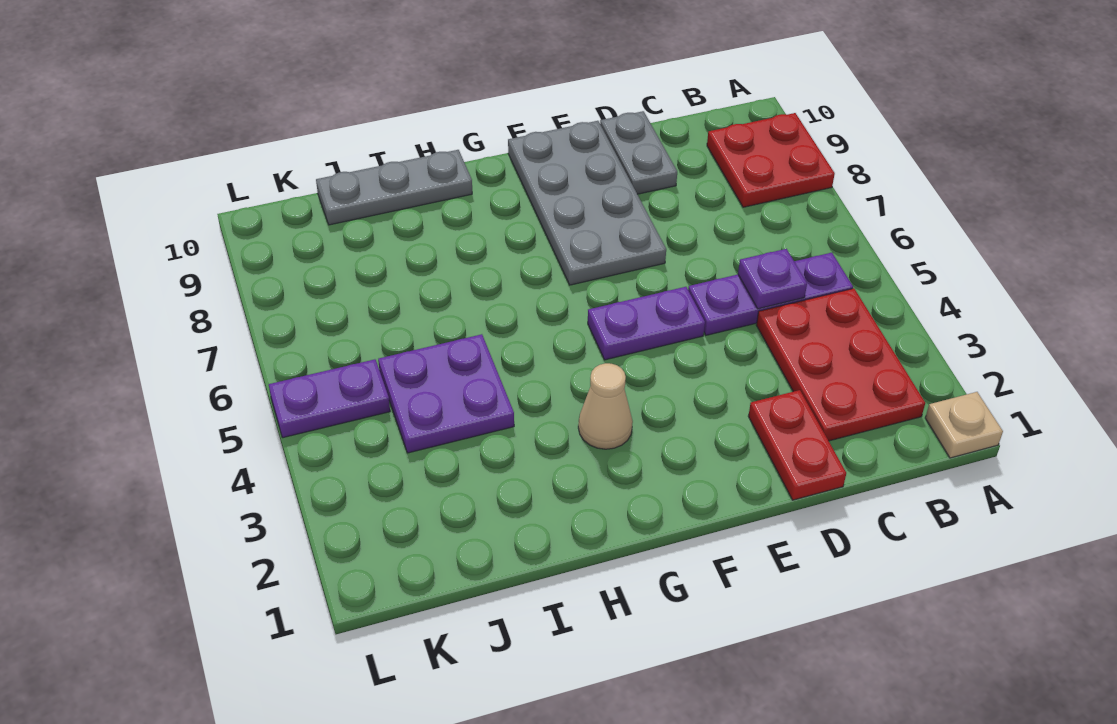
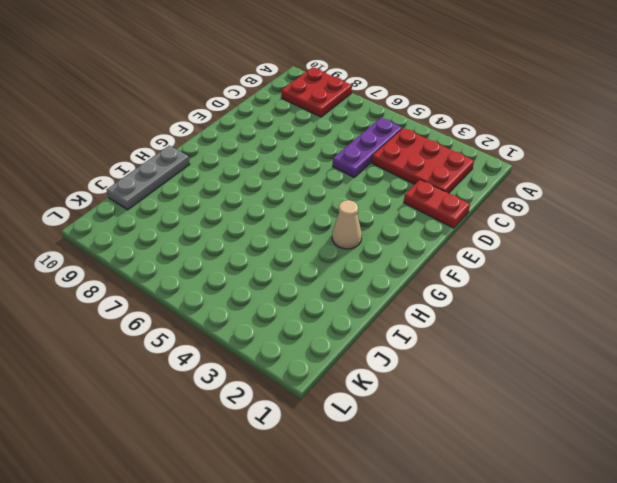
none -> tan 1x1 plate [925,392,1003,458]
none -> grey 1x2 plate [600,111,677,194]
none -> purple 1x2 plate [588,287,705,360]

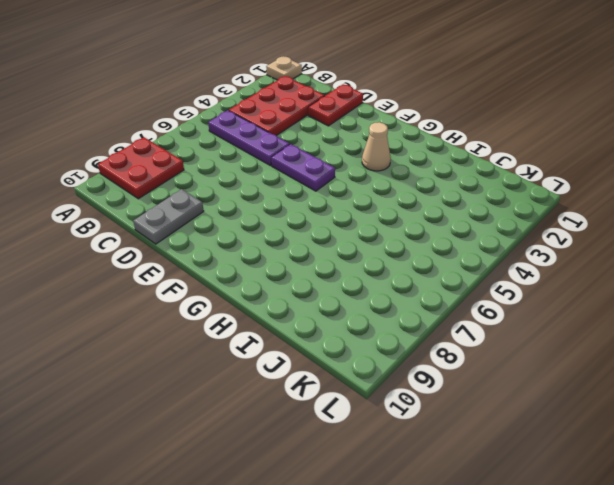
none -> grey 2x4 plate [508,121,666,285]
none -> grey 1x3 plate [316,150,472,225]
none -> purple 2x2 plate [378,334,514,453]

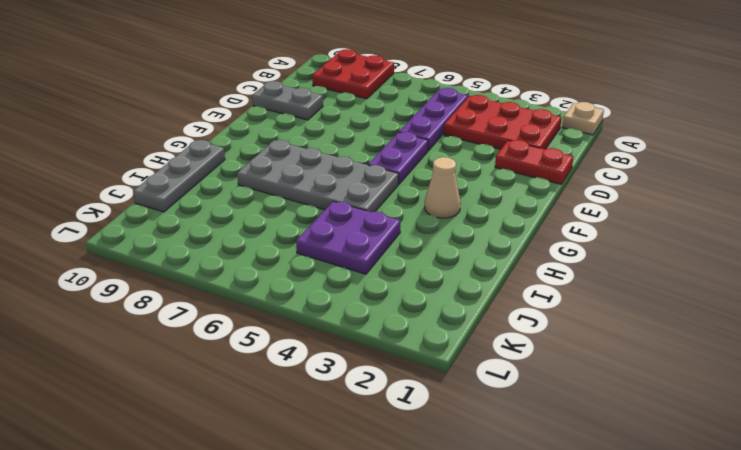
grey 2x4 plate [237,140,399,212] -> grey 2x4 plate moved to [508,121,666,285]
none -> purple 1x2 plate [269,359,390,438]
none -> purple 1x1 plate [738,249,807,309]

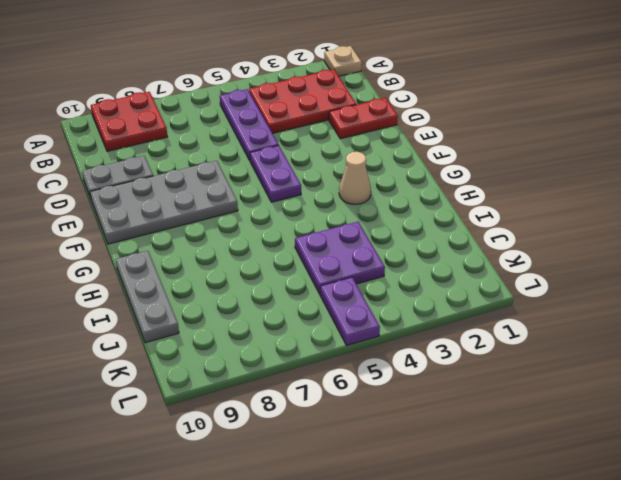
none -> purple 1x1 plate [738,249,807,309]

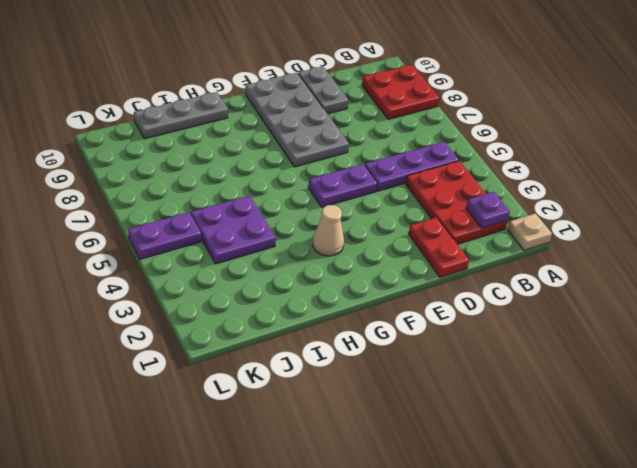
purple 1x1 plate [466,192,510,228] -> purple 1x1 plate moved to [738,249,807,309]

